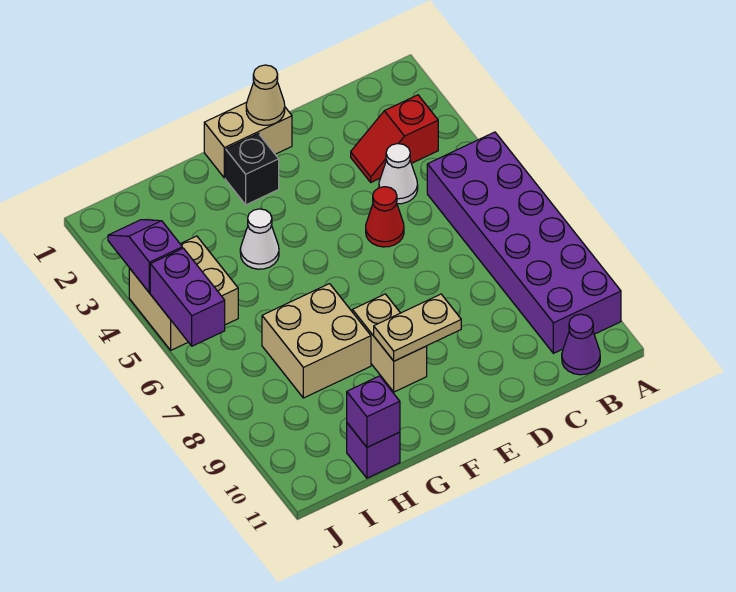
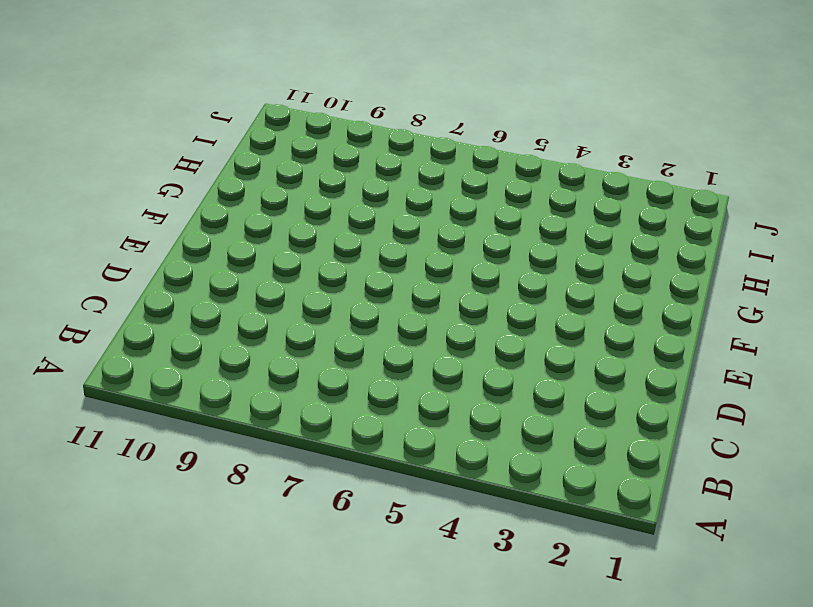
none -> purple 2x6 brick [427,132,621,353]
none -> red 1x2 slope [351,95,438,182]
none -> purple 1x1 cone [562,314,600,375]

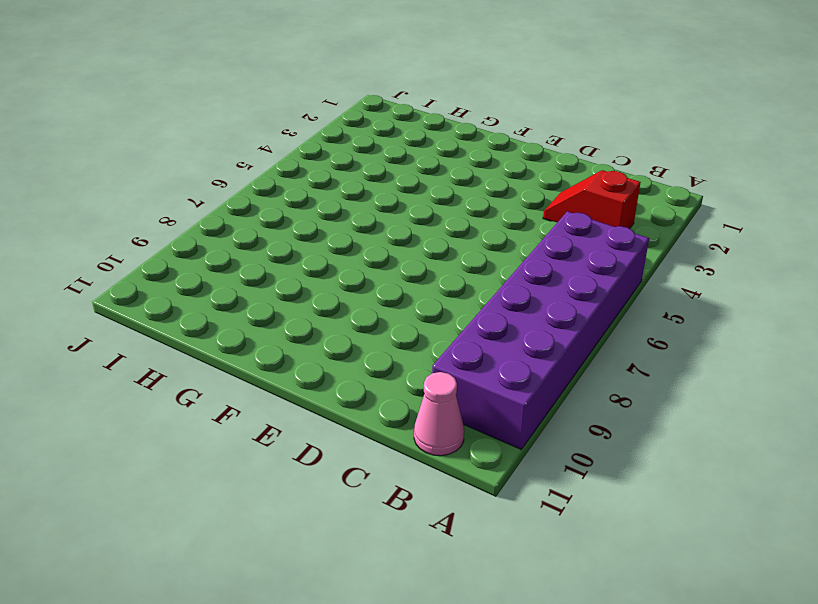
pink 1x1 cone [414,372,464,456] -> purple 1x1 cone [562,314,600,375]
none -> white 1x1 cone [379,144,418,204]
none -> red 1x1 cone [366,187,404,247]
none -> tan 1x2 brick [204,102,292,178]

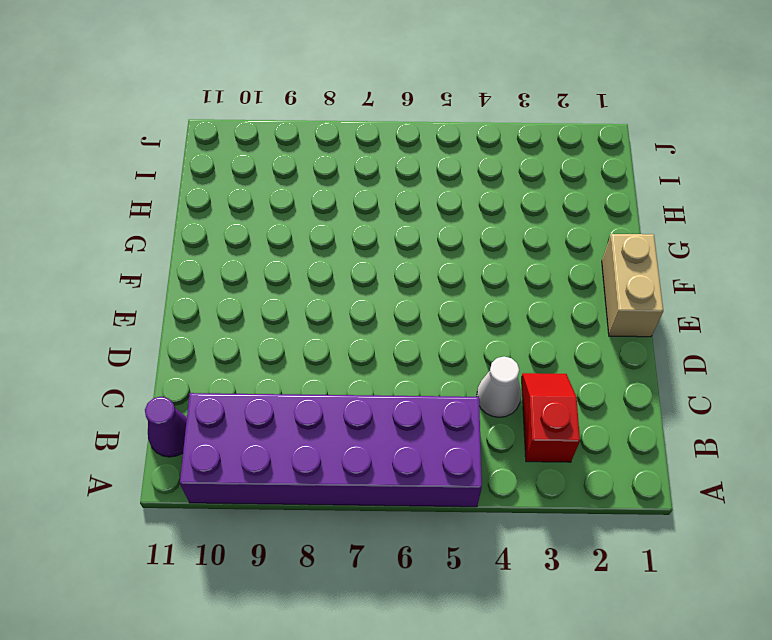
none -> red 1x1 cone [366,187,404,247]
none -> black 1x1 brick [225,134,279,205]
none -> tan 1x2 brick [352,294,427,392]

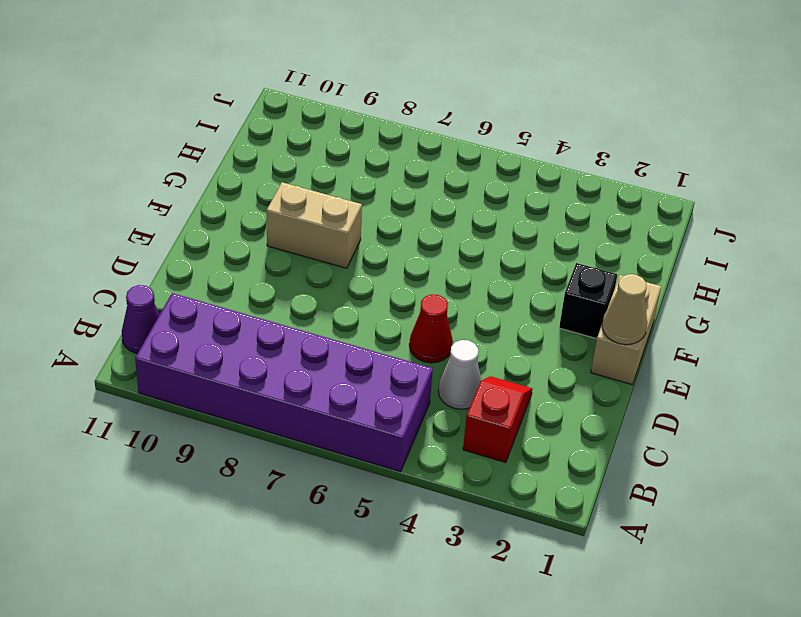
none -> white 1x1 cone [240,209,279,269]
none -> tan 2x2 brick [262,284,371,398]
none -> purple 1x1 brick [347,423,400,478]

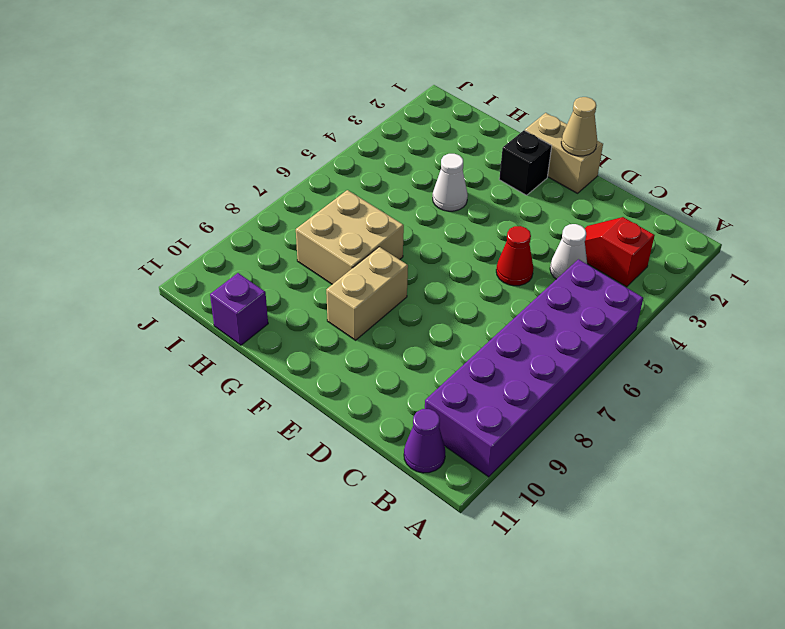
none -> tan 2x2 brick [129,236,238,350]
none -> tan 1x2 plate [374,294,461,361]
none -> purple 1x1 brick [347,376,400,447]

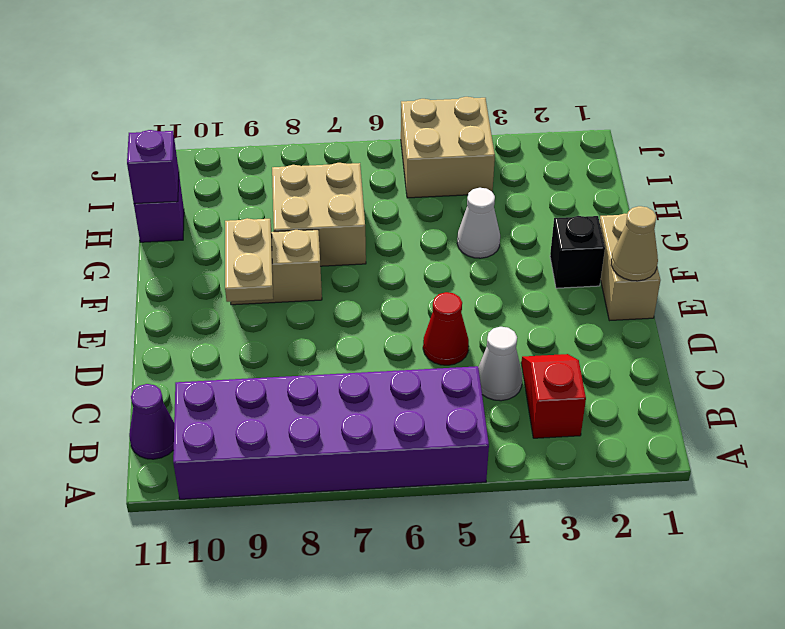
none -> purple 1x2 slope [108,220,182,293]
none -> purple 1x2 brick [150,248,225,346]

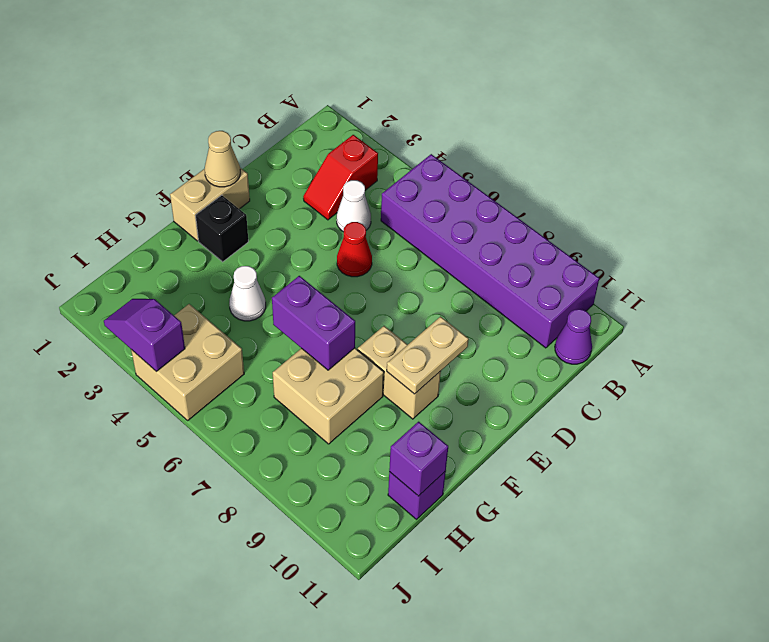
purple 1x2 brick [272,276,355,370] -> purple 1x2 brick moved to [150,248,225,346]

